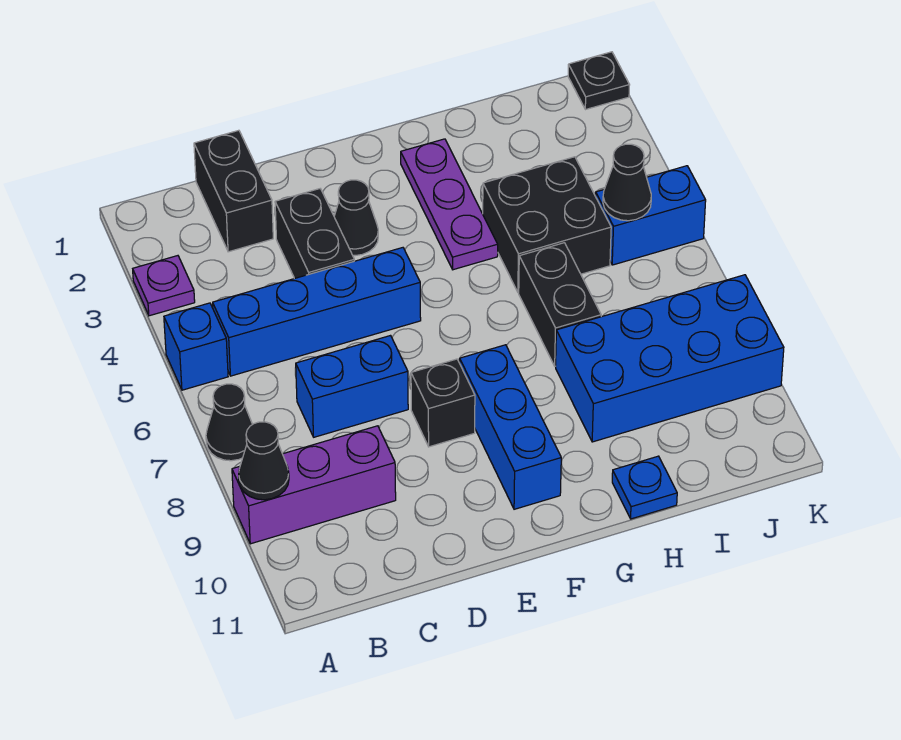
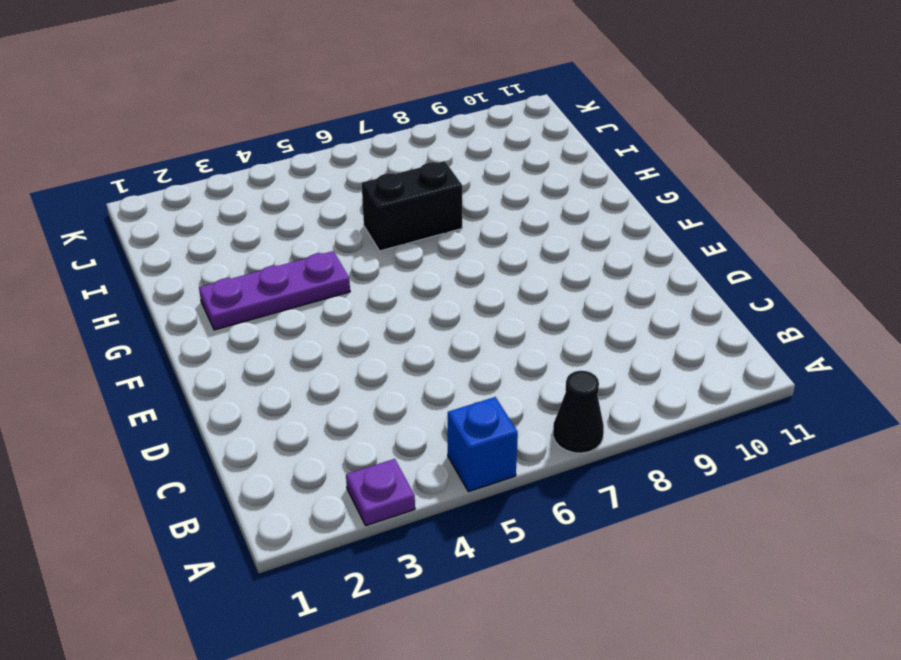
none -> purple 1x3 brick [232,426,396,544]
none -> blue 1x4 brick [213,248,421,376]
none -> black 1x2 brick [194,130,273,252]

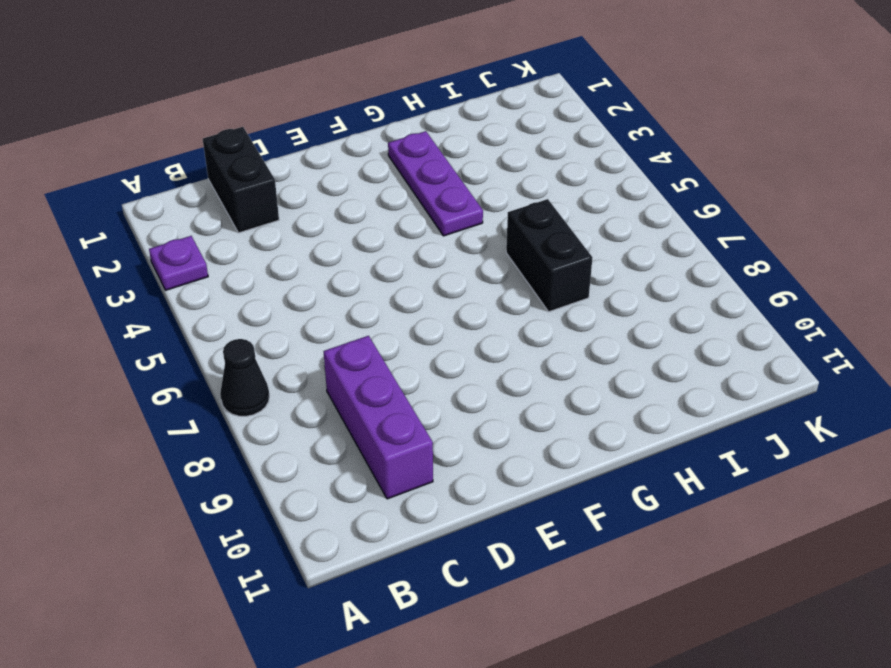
purple 1x3 brick [324,336,433,499] -> purple 1x3 brick turned to [232,426,396,544]
none -> blue 1x1 brick [164,303,228,390]
none -> blue 1x4 brick [213,248,421,376]
none -> blue 1x2 brick [296,336,408,437]

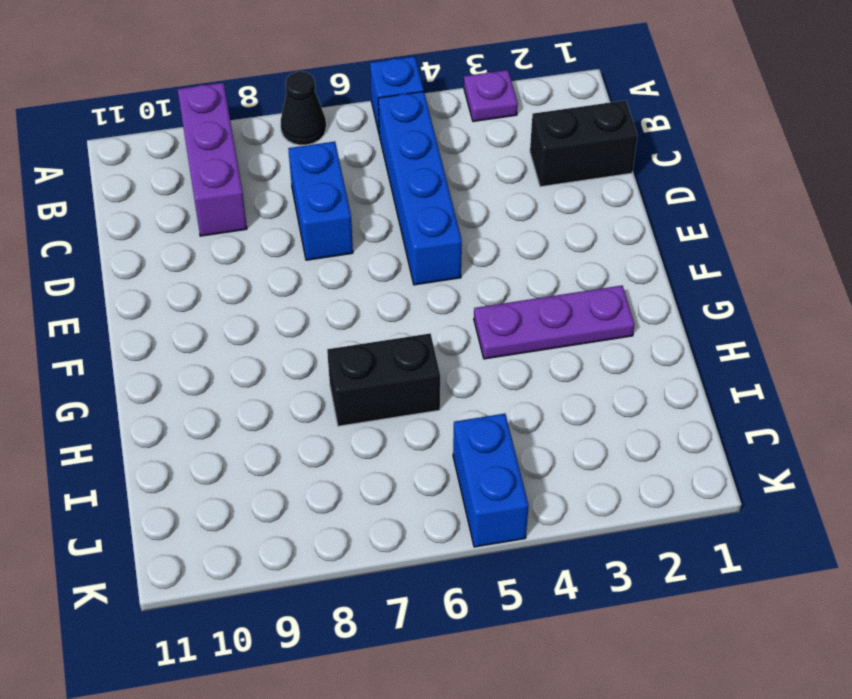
none -> black 1x2 brick [275,189,354,279]
none -> black 1x1 cone [334,180,378,256]
none -> black 1x1 brick [411,359,475,447]

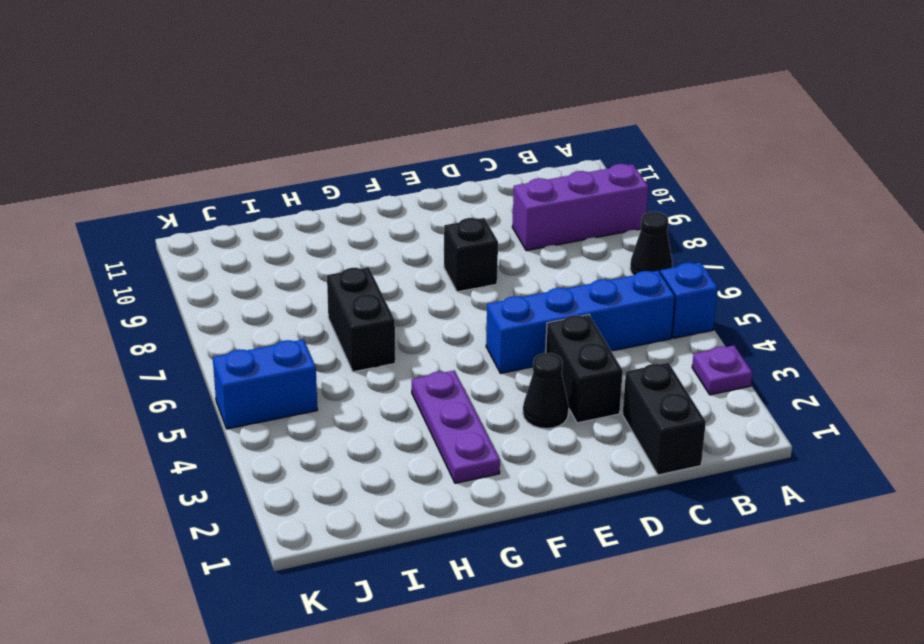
none -> blue 1x2 brick [296,336,408,437]
none -> blue 1x3 brick [460,345,561,509]
none -> black 2x2 brick [483,157,611,292]

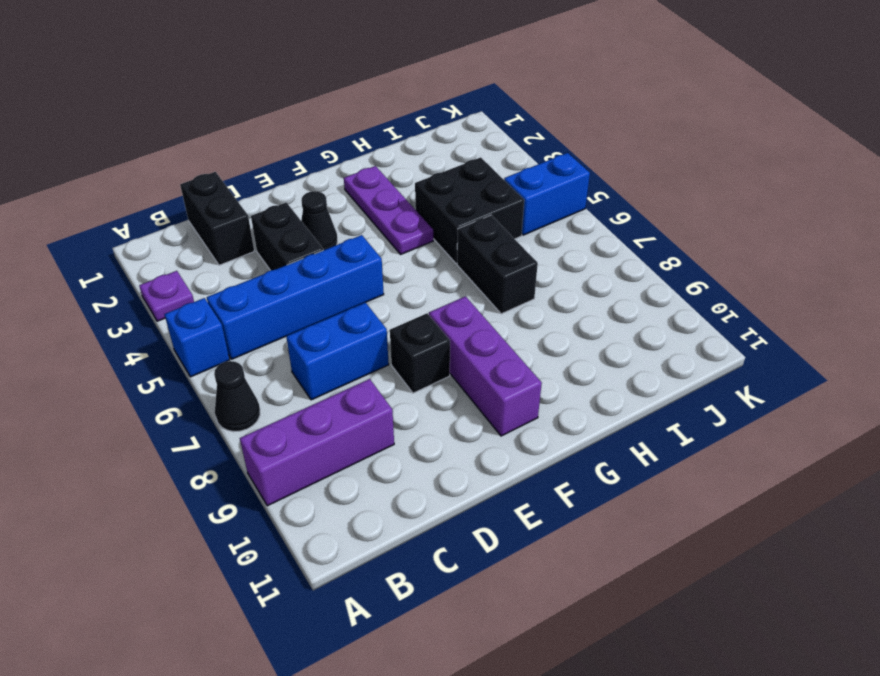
purple 1x3 brick [429,296,542,436] -> blue 1x3 brick [460,345,561,509]
none -> blue 2x4 brick [556,275,784,442]
none -> blue 1x1 plate [612,456,677,519]
none -> black 1x1 plate [568,52,629,110]

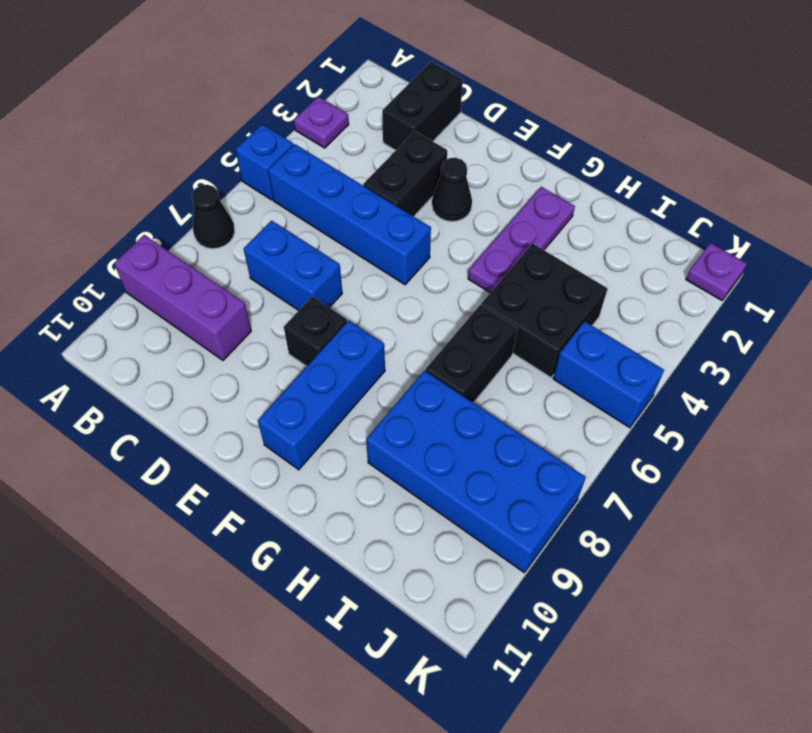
purple 1x1 plate [686,243,747,300] -> black 1x1 plate [568,52,629,110]
none -> blue 1x1 plate [612,456,677,519]
none -> black 1x1 cone [239,422,289,500]
none -> black 1x1 cone [603,144,651,221]

